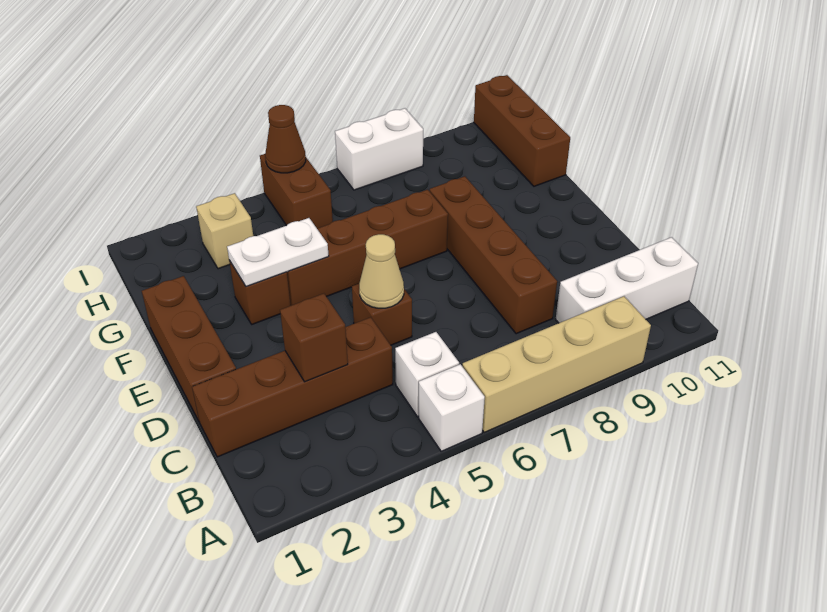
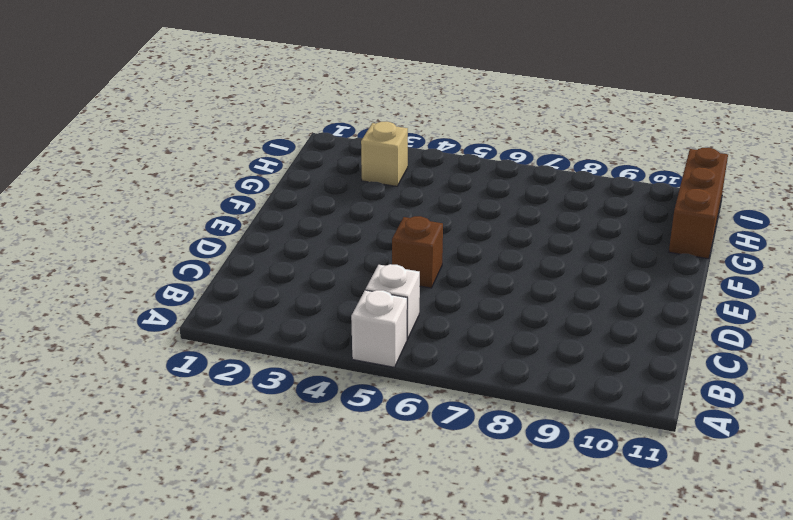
none -> tan 1x4 brick [462,296,651,433]
none -> white 1x3 brick [556,237,698,323]
none -> brown 1x4 brick [192,317,393,457]

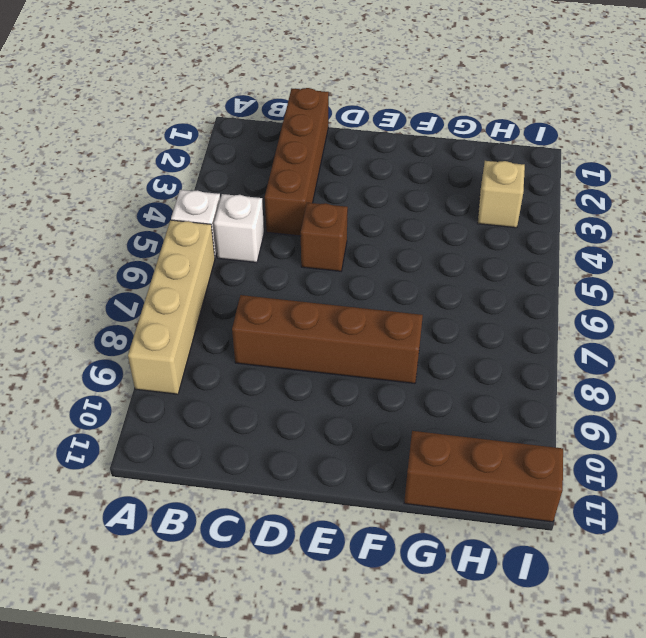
none -> white 1x3 brick [556,237,698,323]
none -> brown 1x3 brick [142,276,236,421]
none -> brown 1x1 brick [229,261,291,324]

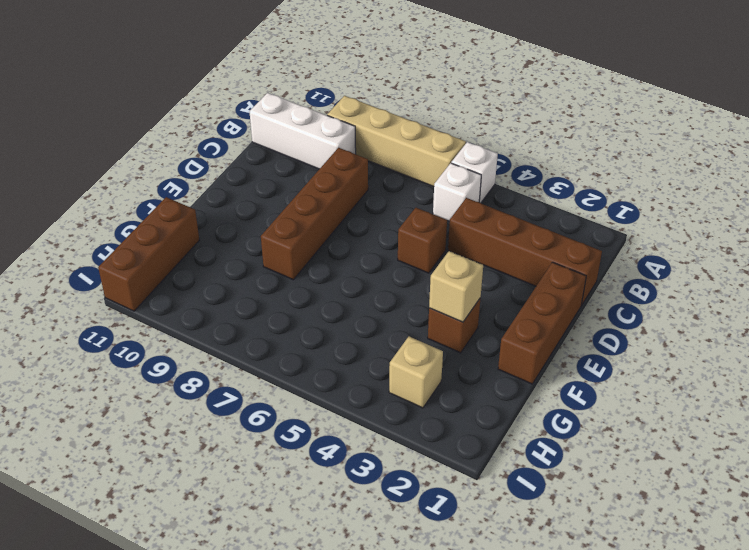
tan 1x1 brick [429,251,483,322] -> white 1x2 plate [227,218,329,286]
none -> brown 1x4 brick [287,190,448,306]
none -> brown 1x2 brick [260,154,333,228]
none -> white 1x2 brick [335,108,423,190]

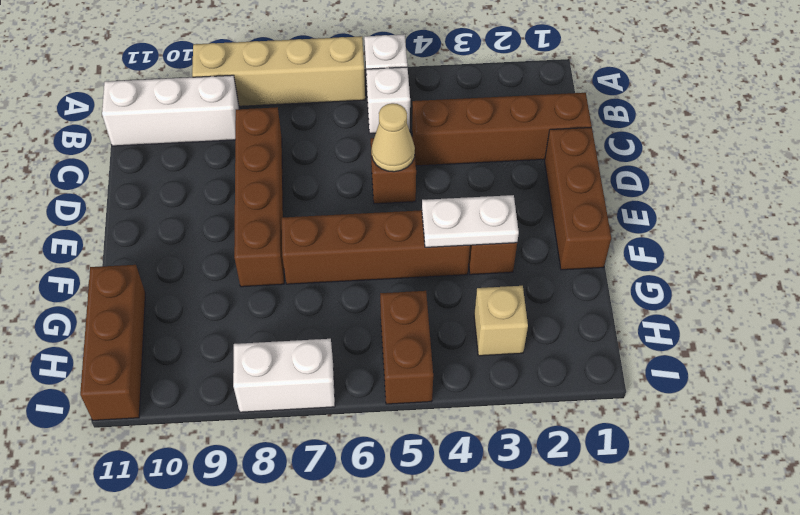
none -> brown 1x1 brick [280,294,348,382]
none -> brown 1x1 cone [265,105,306,173]

